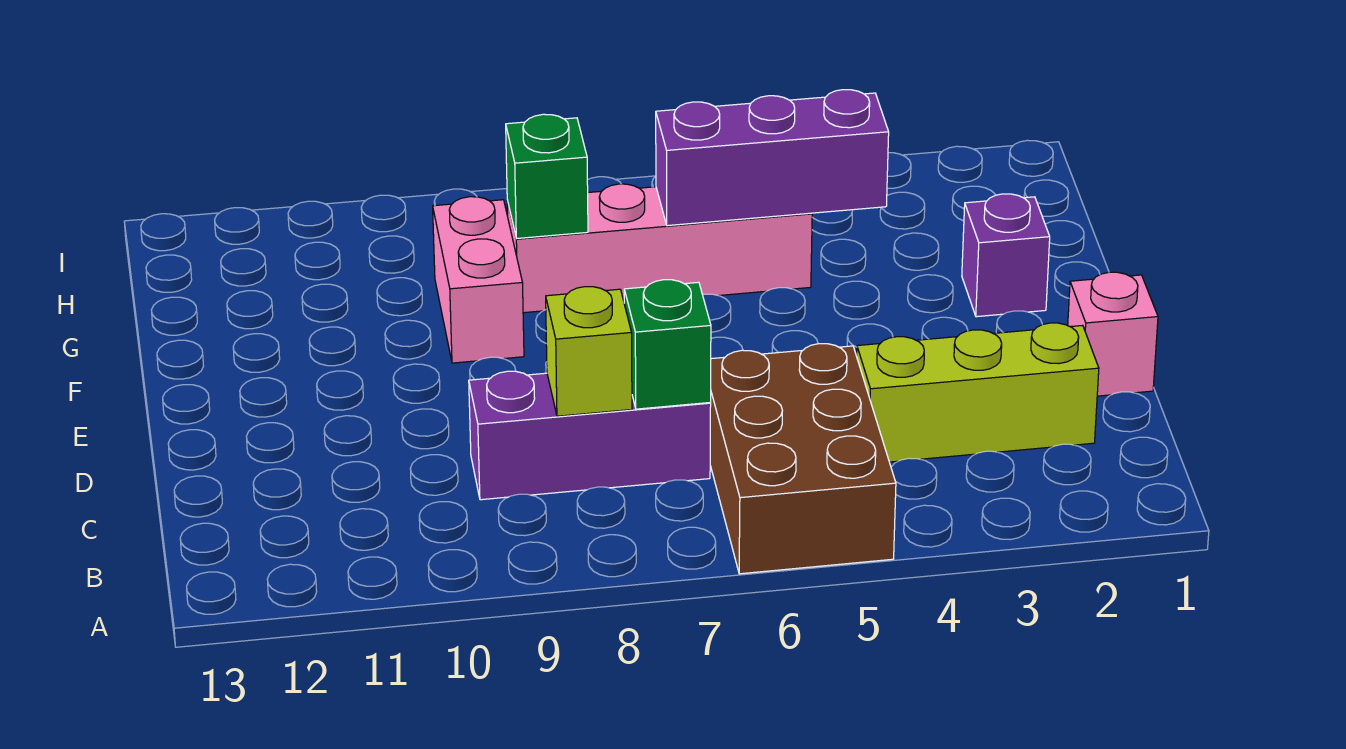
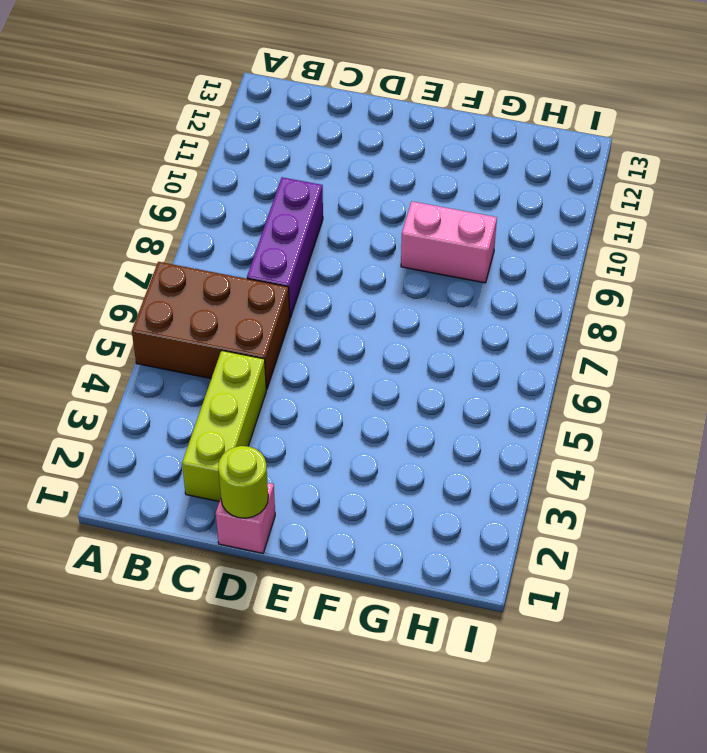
lime 1x1 round brick [218,446,268,518] -> none
none -> purple 1x1 brick [962,194,1050,317]
none -> pink 1x4 brick [507,184,812,313]

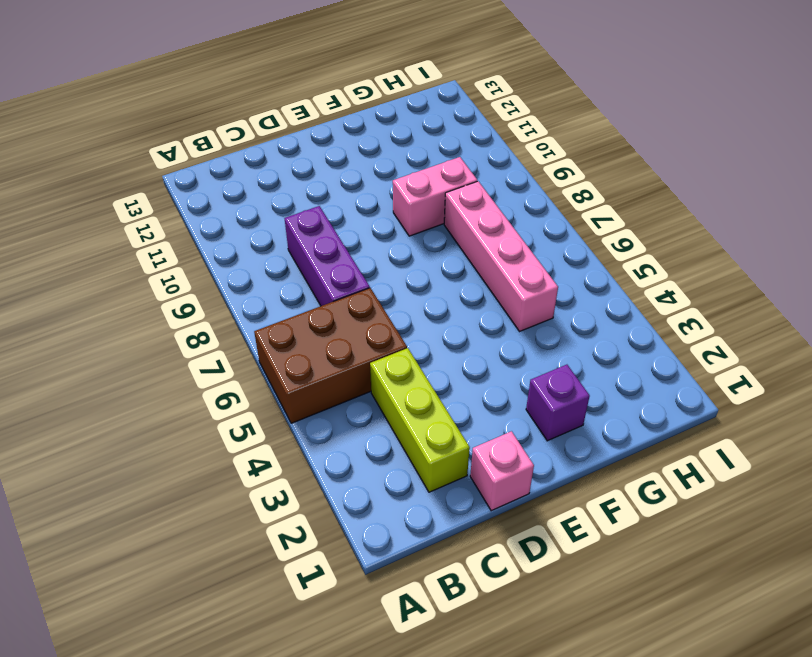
none -> green 1x1 brick [624,280,711,409]
none -> lime 1x1 brick [546,287,632,416]

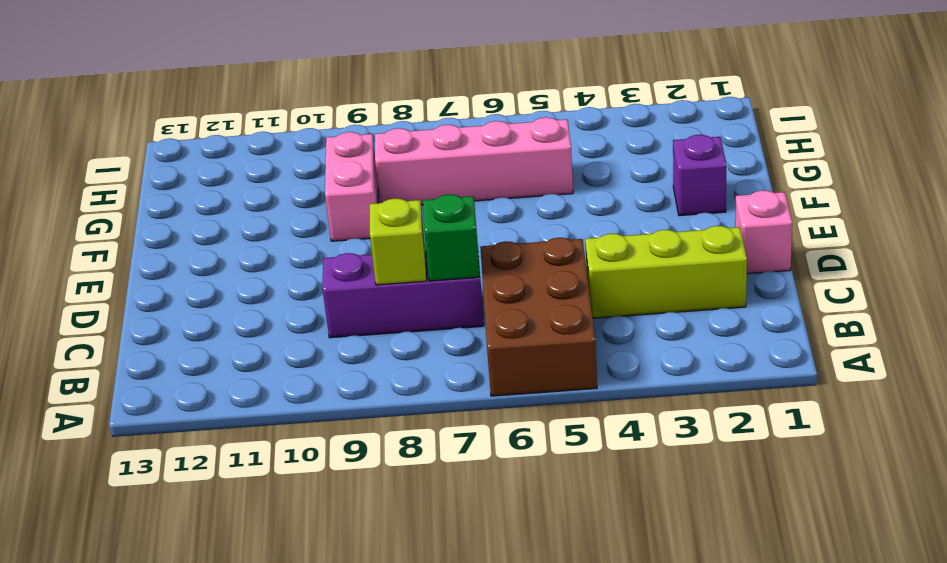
none -> purple 1x3 brick [656,90,889,226]
none -> green 1x1 brick [506,114,588,239]

